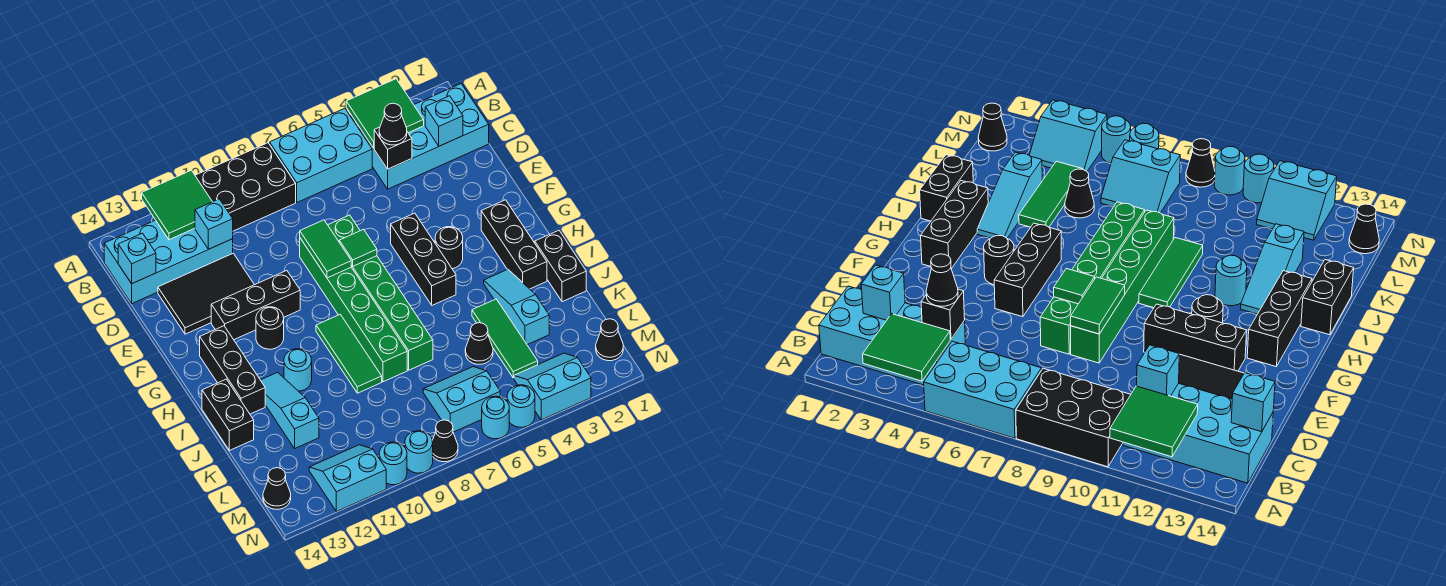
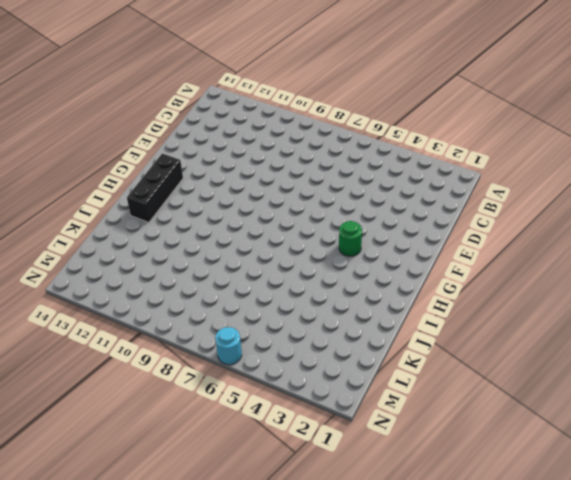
green 1x1 round brick [339,221,362,256] -> black 1x1 round brick [435,227,463,269]
none -> cyan 2x3 brick [270,108,372,202]
none -> black 2x3 brick [195,143,296,231]
none -> cyan 2x4 brick [360,84,489,189]
none -> cyan 2x4 brick [104,220,233,303]

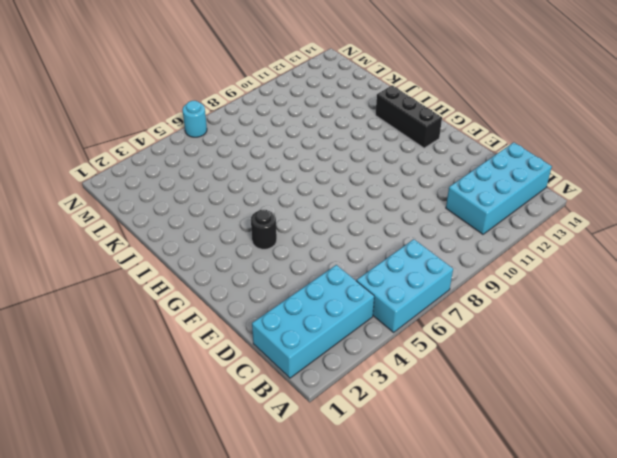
none -> black 2x3 brick [195,143,296,231]
none -> black 2x3 tile [158,253,254,334]
none -> green 1x6 brick [328,215,433,370]
none -> green 1x6 brick [300,238,407,382]

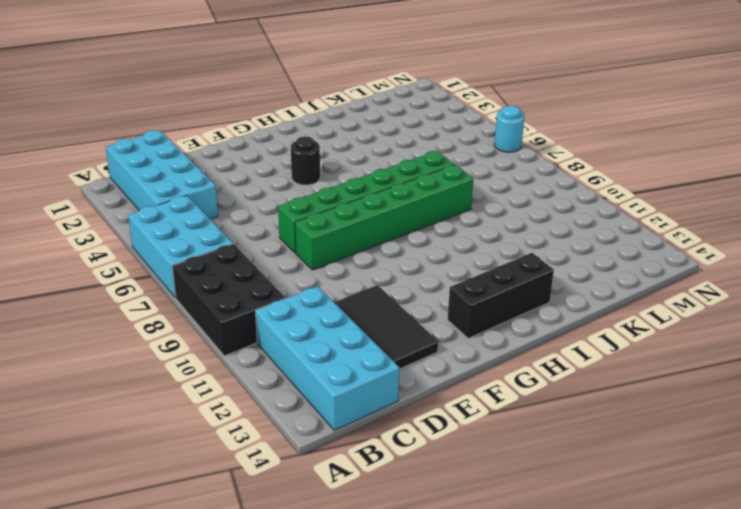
none -> black 1x3 brick [391,213,456,305]
none -> black 1x3 brick [211,271,300,340]
none -> black 1x3 brick [481,200,547,289]
none -> black 1x1 round brick [256,307,284,349]

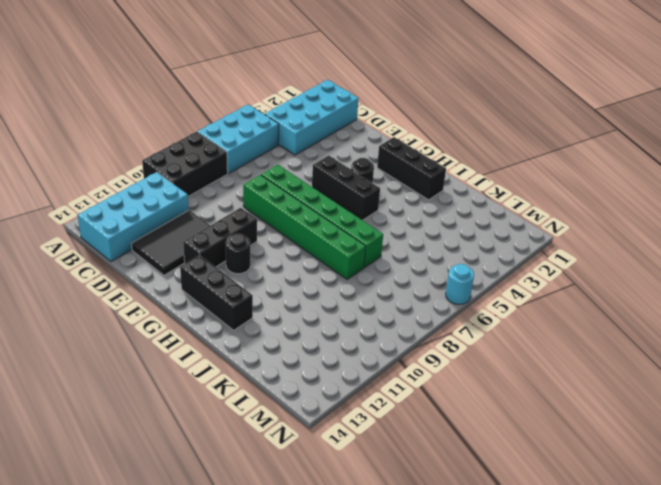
none -> green 1x3 tile [316,314,382,393]
none -> black 1x2 brick [535,230,586,302]
none -> cyan 1x3 slope [484,269,549,345]
none -> cyan 1x1 round brick [284,349,312,391]

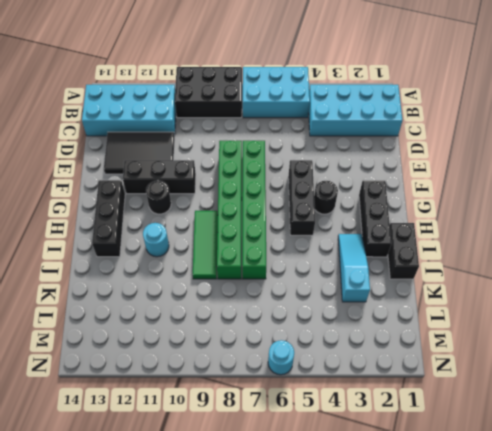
none -> cyan 1x3 slope [261,372,319,448]
none -> black 1x2 brick [202,379,254,451]
none -> green 1x3 tile [472,299,538,378]
none -> black 1x1 cone [465,323,493,364]

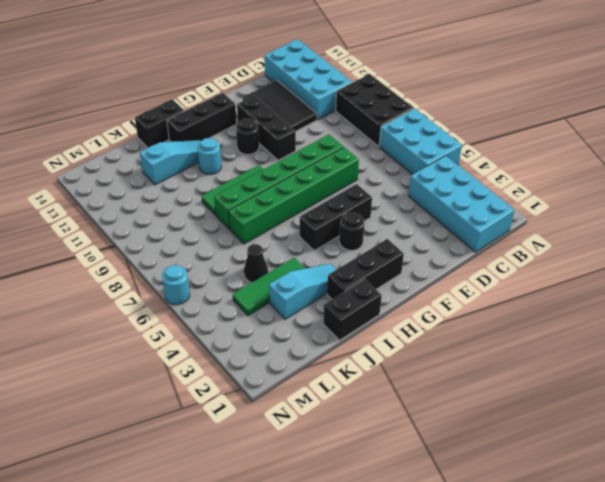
none -> cyan 2x2 slope [423,367,500,432]
none -> black 1x1 cone [596,319,623,361]
none -> cyan 2x2 slope [514,353,591,420]
none -> cyan 2x2 slope [309,445,386,512]

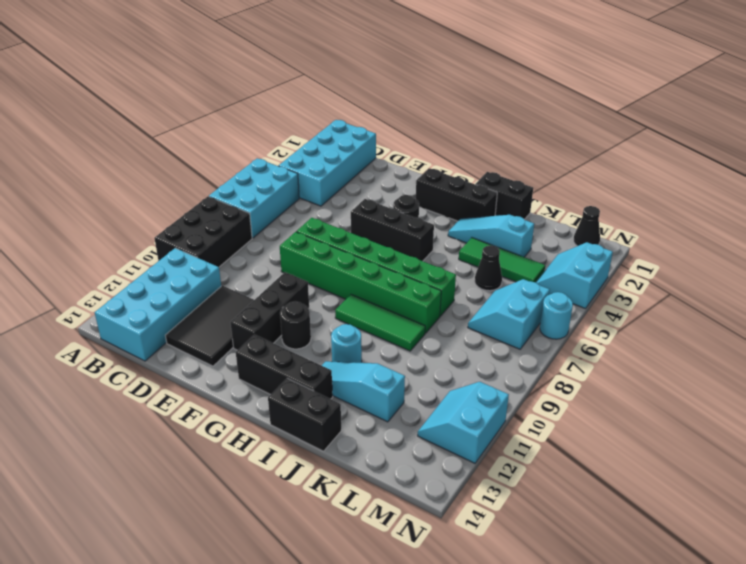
none -> black 1x1 cone [263,468,291,509]
none -> cyan 1x1 round brick [507,385,535,427]
none -> black 1x1 cone [432,420,458,462]
none -> cyan 1x1 round brick [405,431,433,473]

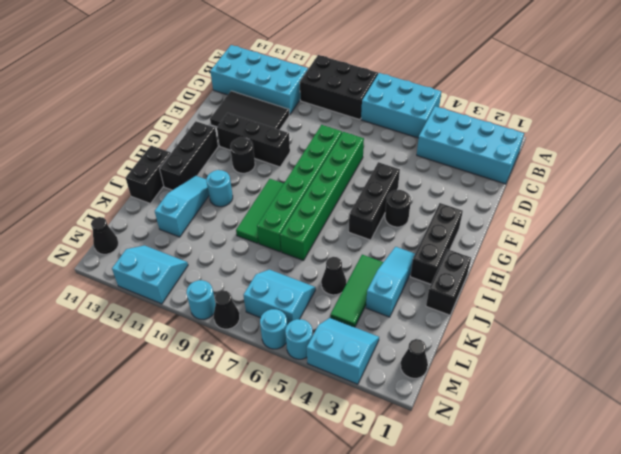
none -> cyan 1x1 round brick [379,442,407,485]
none -> green 2x2 tile [346,79,424,148]
none -> green 2x2 tile [142,170,212,240]
none -> cyan 1x1 brick [425,96,463,146]

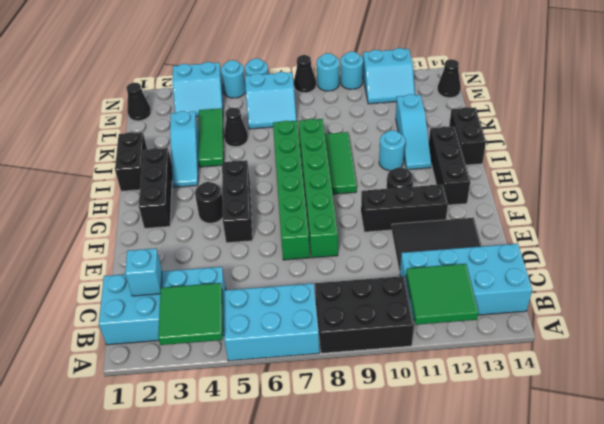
none -> black 1x1 brick [374,127,412,169]
none -> cyan 1x1 brick [195,199,233,249]
none -> cyan 1x1 brick [118,233,156,283]
none -> green 1x2 tile [300,220,351,278]

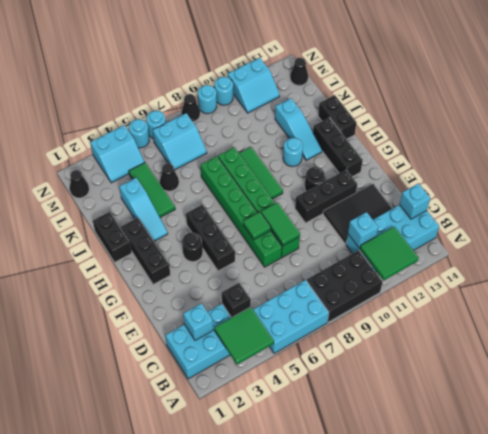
none -> black 1x1 cone [379,103,407,145]

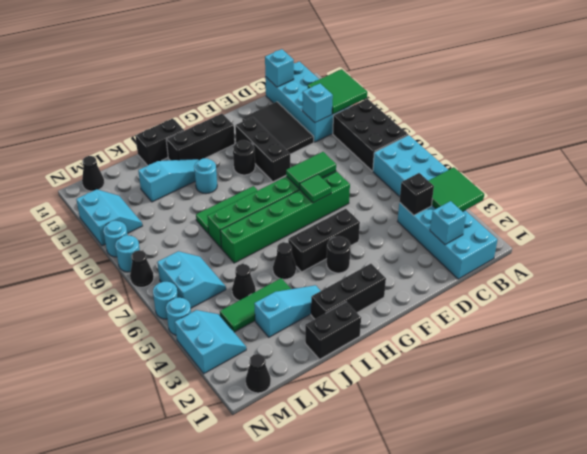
black 1x1 cone [273,242,296,279] -> black 1x1 cone moved to [379,103,407,145]

